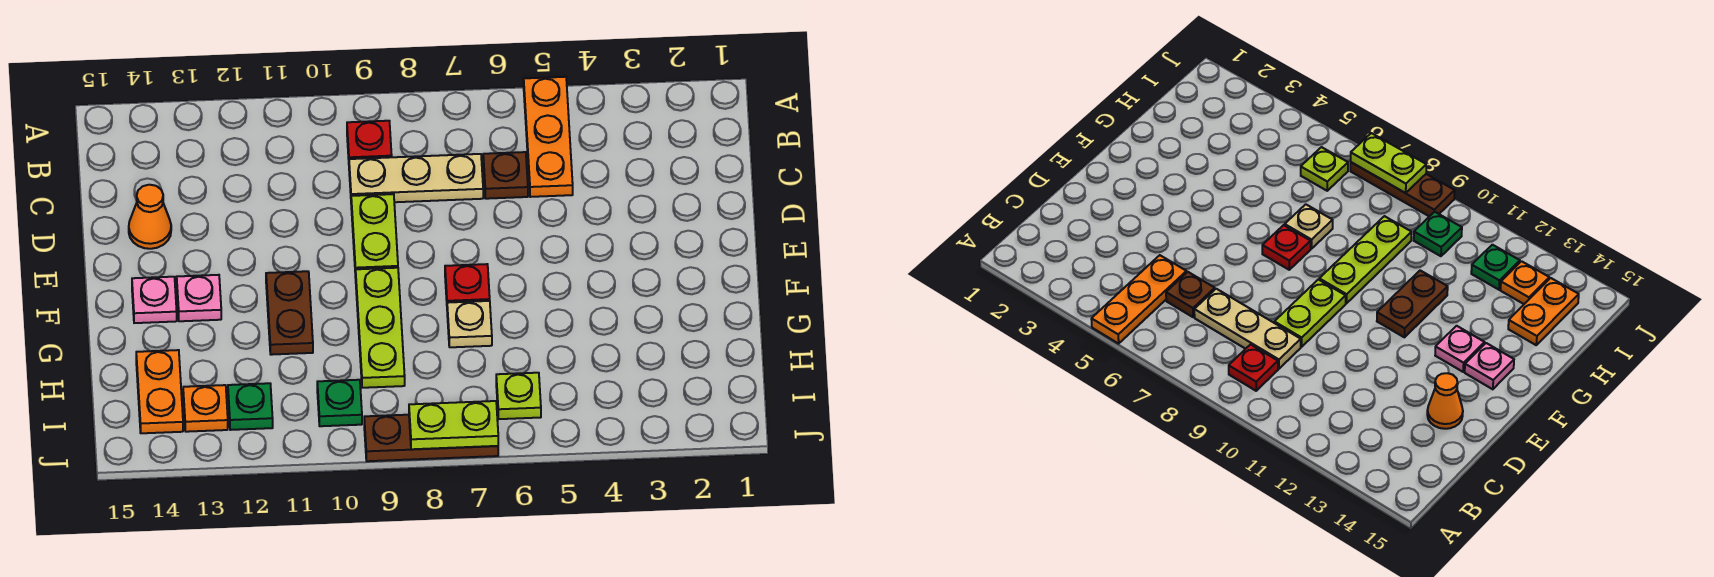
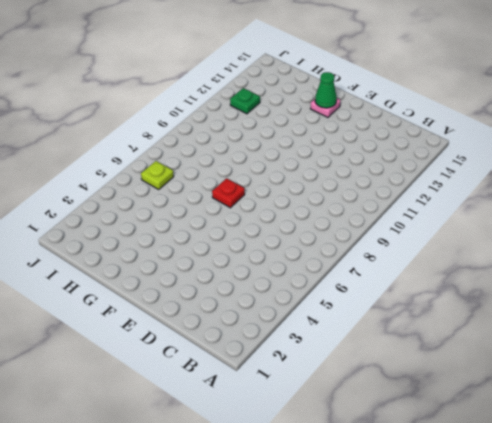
green 1x1 cone [315,72,337,108] -> none
none -> orange 1x3 plate [524,77,573,197]
none -> red 1x1 plate [347,121,392,159]
none -> brown 1x1 plate [483,152,528,199]

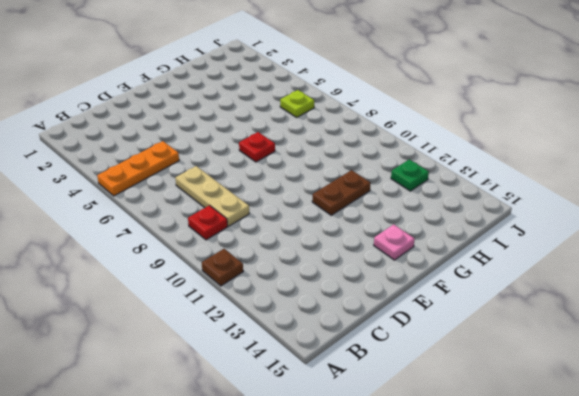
brown 1x1 plate [202,249,243,286] -> brown 1x1 plate moved to [483,152,528,199]
none -> lime 1x2 plate [351,194,398,277]
none -> orange 1x1 cone [129,185,171,249]
none -> lime 1x3 plate [356,268,405,388]

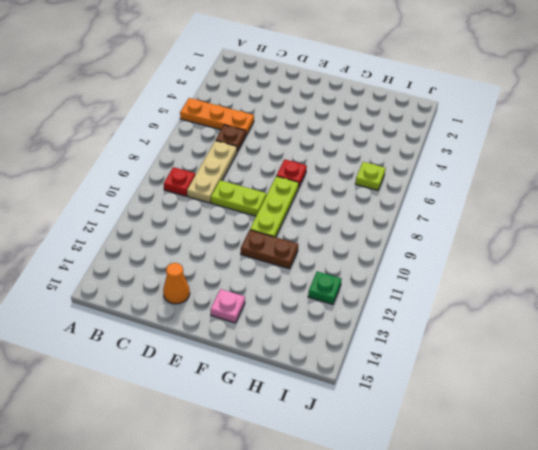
lime 1x3 plate [250,176,299,237] -> lime 1x3 plate turned to [356,268,405,388]
none -> pink 1x1 plate [177,275,221,321]
none -> tan 1x1 plate [447,301,492,347]
none -> orange 1x2 plate [136,350,183,433]

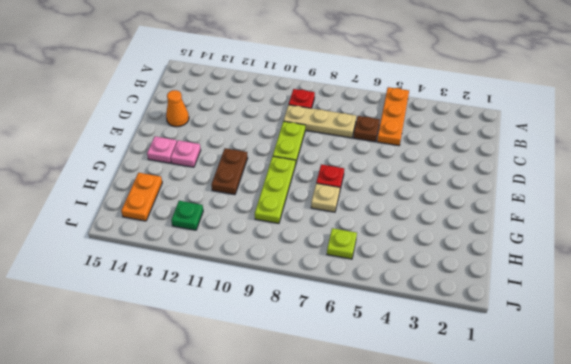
none -> green 1x1 plate [317,380,362,426]
none -> orange 1x1 plate [183,385,228,432]
none -> brown 1x3 plate [364,415,498,461]

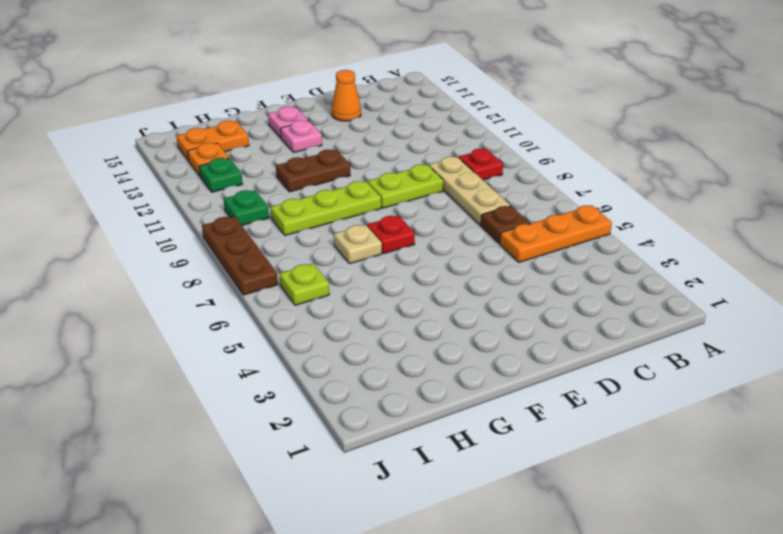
none -> lime 1x2 plate [409,401,498,449]

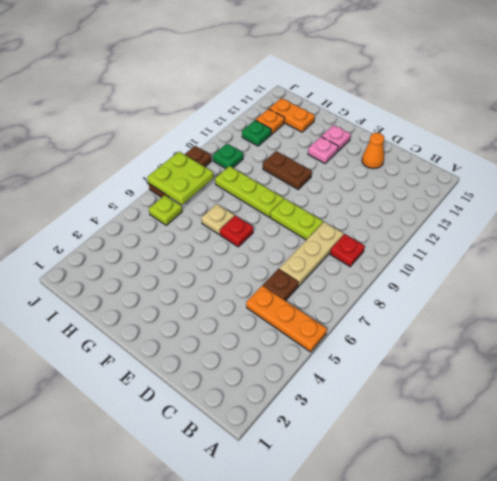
lime 2x2 plate [147,152,213,205] -> lime 1x2 plate [409,401,498,449]

